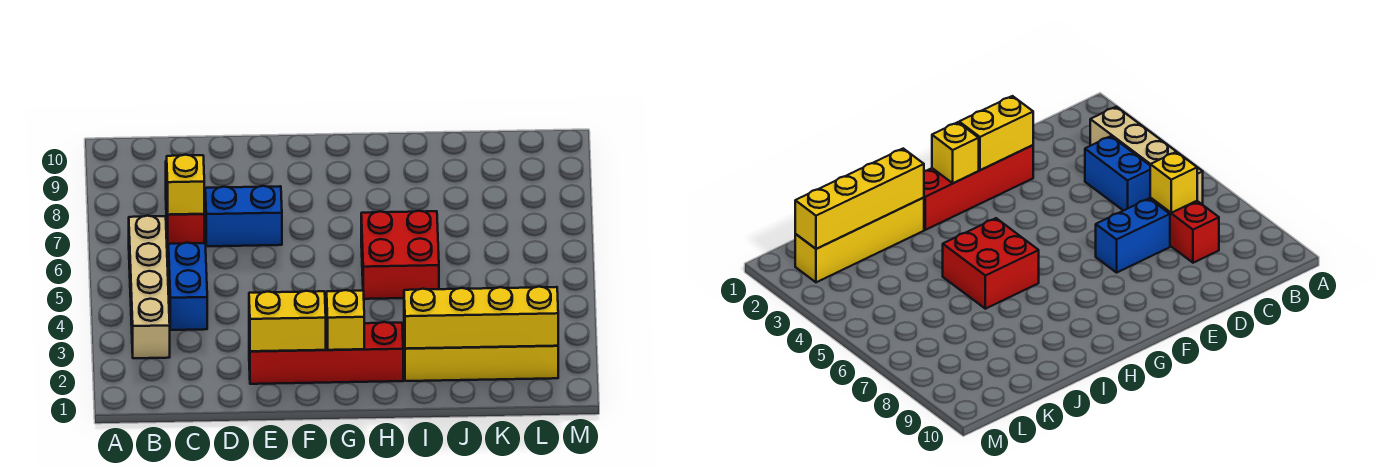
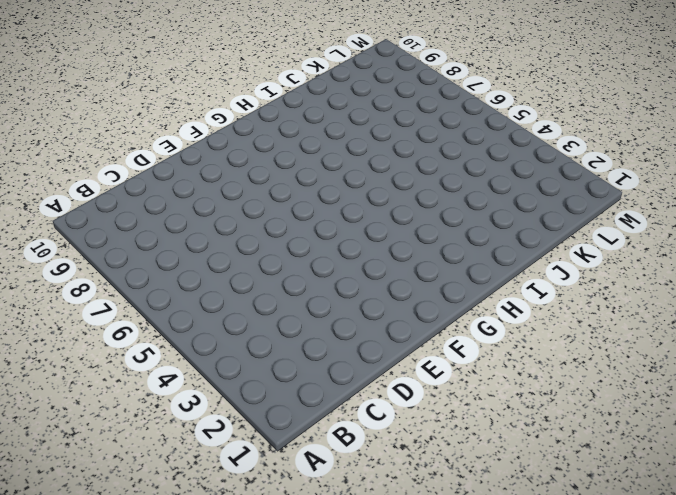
none -> tan 1x4 brick [129,216,170,358]
none -> blue 1x2 brick [169,243,207,330]

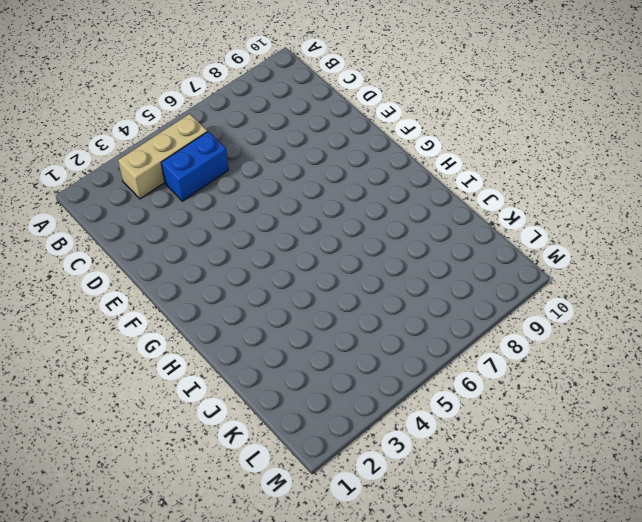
tan 1x3 brick [118,114,207,199] -> tan 1x4 brick [129,216,170,358]
none -> red 1x2 brick [166,161,204,247]
none -> blue 1x2 brick [205,186,282,246]

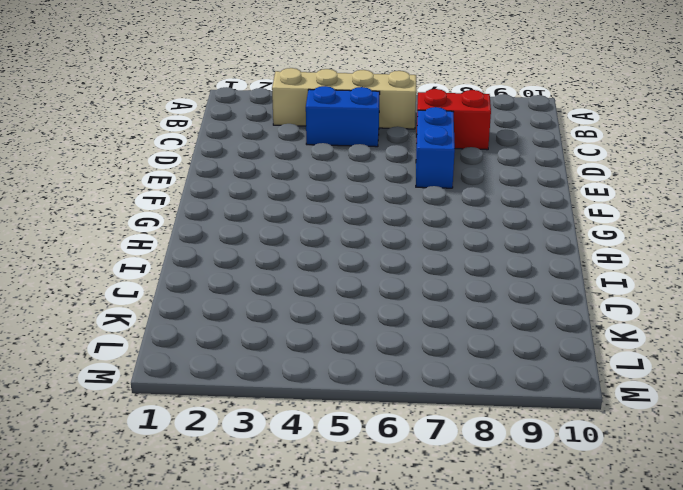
none -> red 1x4 brick [249,322,403,384]
none -> red 2x2 brick [361,211,439,299]

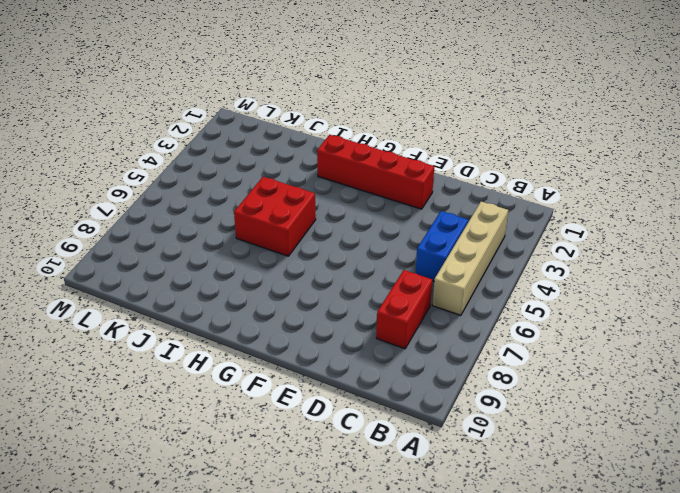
none -> blue 1x2 brick [205,186,282,246]
none -> yellow 1x4 brick [404,333,558,381]

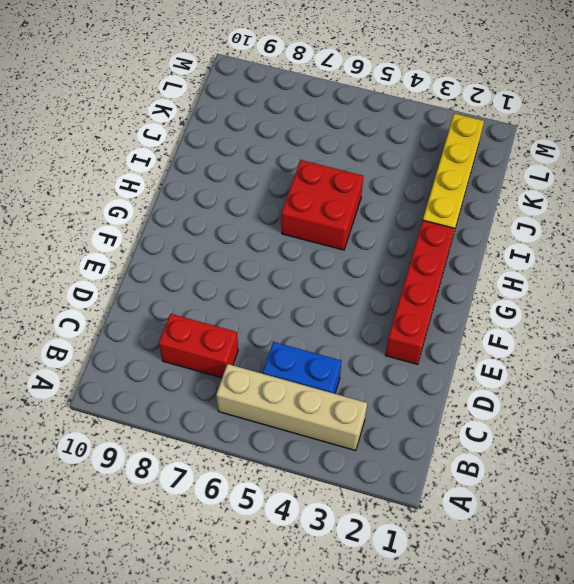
none -> blue 1x2 brick [205,186,282,246]
none -> yellow 1x1 brick [167,155,204,215]

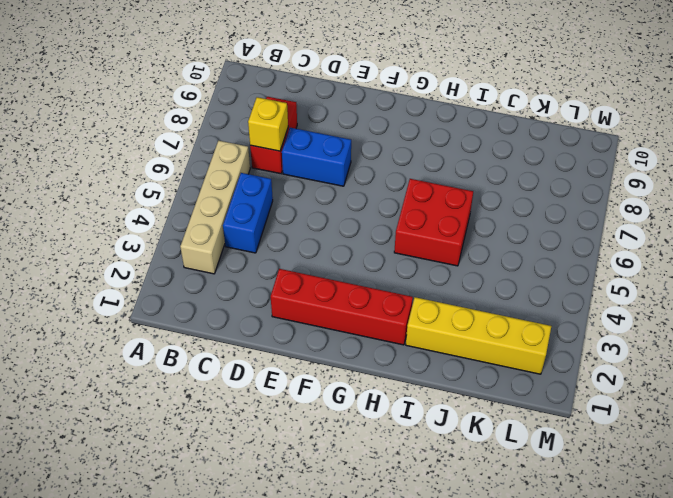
none -> yellow 1x2 brick [249,291,326,351]
none -> yellow 1x1 brick [327,290,364,350]

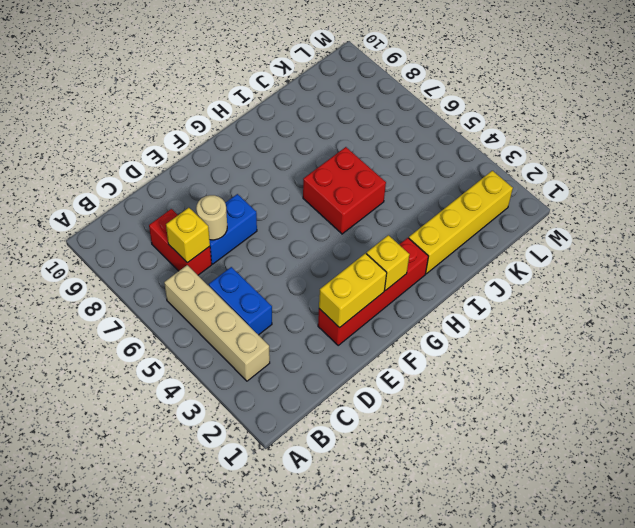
tan 1x1 round brick [196,195,227,240] -> none
none -> yellow 1x4 brick [404,287,558,349]

